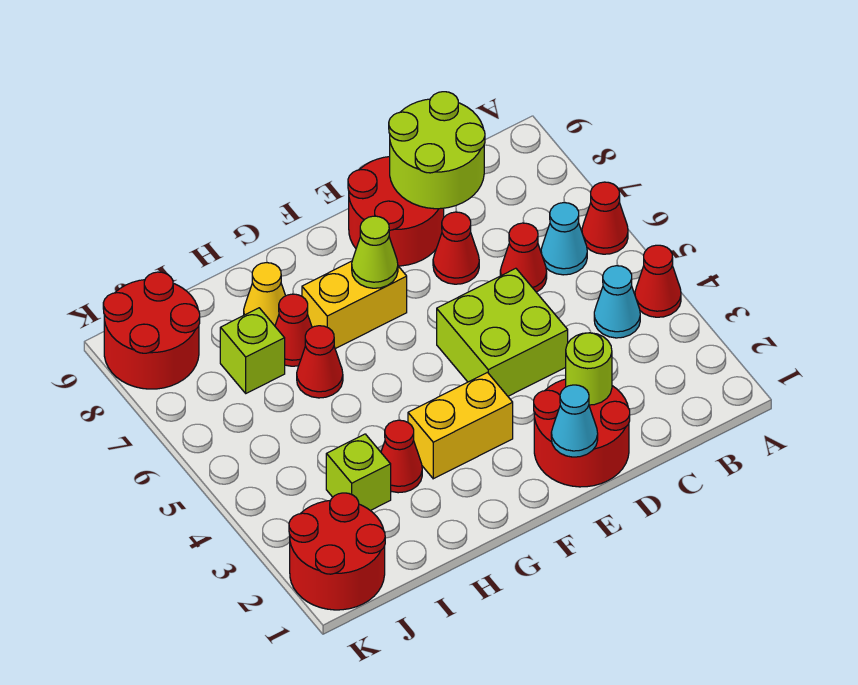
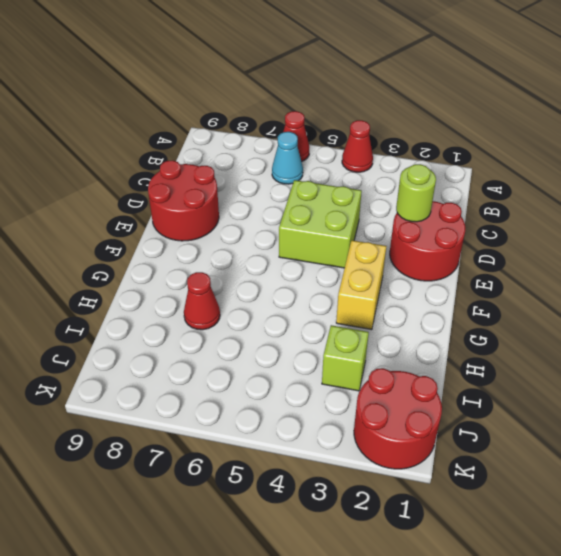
none -> cyan 1x1 cone [594,266,640,338]
none -> red 1x1 cone [500,223,547,292]
none -> red 1x1 cone [433,212,479,284]

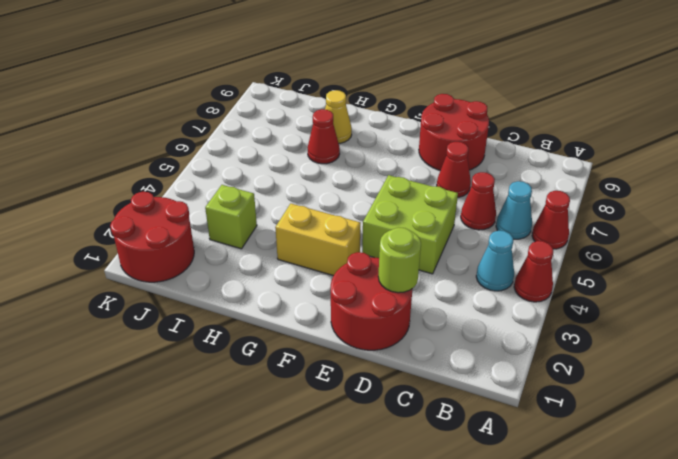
none -> yellow 1x2 brick [302,261,407,349]
none -> red 1x1 cone [381,420,422,493]
none -> red 1x1 cone [297,326,343,398]

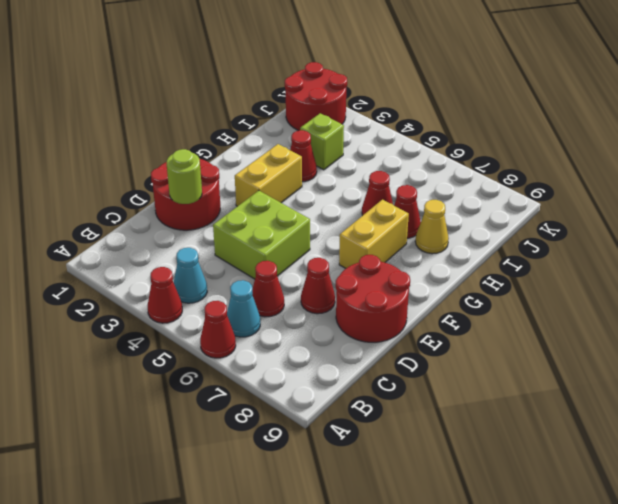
none -> lime 1x1 brick [220,308,285,393]
none -> red 2x2 round brick [103,272,200,389]
none -> lime 2x2 round brick [389,92,485,209]

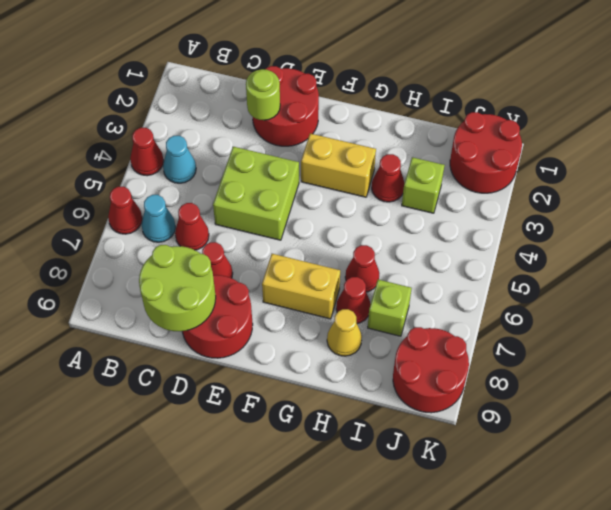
none -> cyan 1x1 cone [551,385,598,457]
none -> lime 1x1 cone [352,216,398,288]

